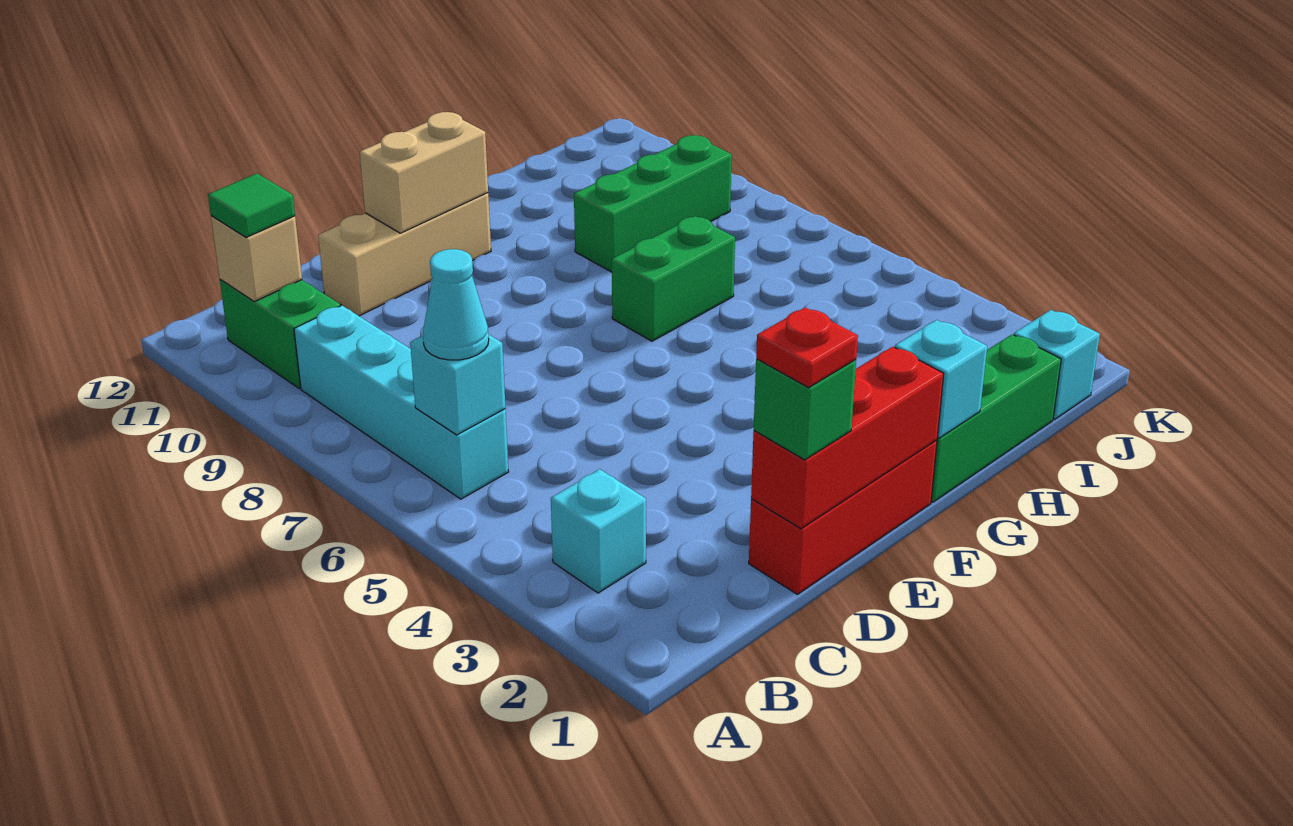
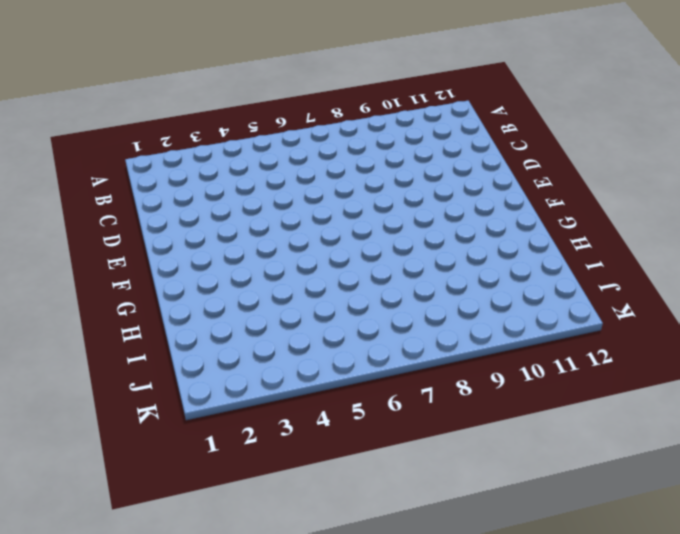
none -> cyan 1x1 brick [551,469,646,593]
none -> cyan 1x4 brick [294,306,509,499]
none -> green 1x2 brick [220,280,340,388]

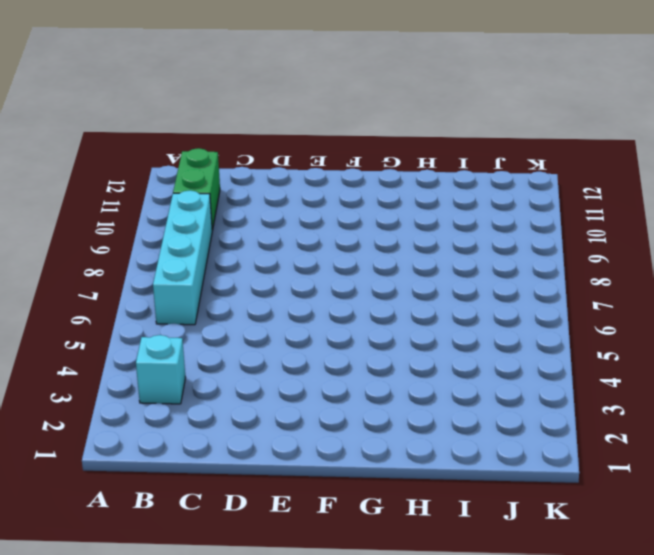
none -> red 1x3 brick [749,440,937,594]
none -> tan 1x3 brick [318,193,491,316]
none -> green 1x3 brick [931,334,1061,502]

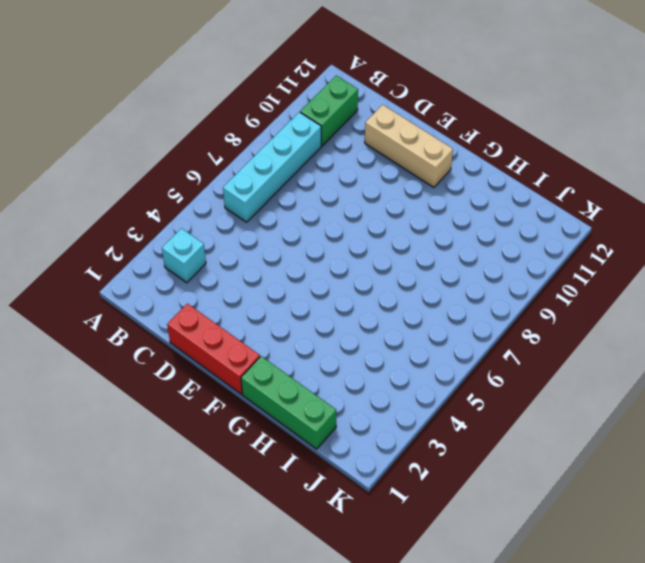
none -> green 1x2 brick [612,216,735,341]
none -> green 1x3 brick [574,135,732,272]
none -> cyan 1x1 brick [1014,310,1100,420]

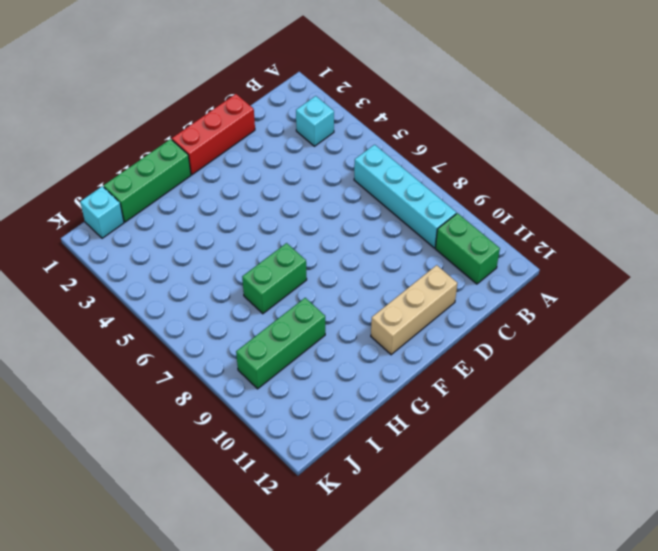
none -> cyan 1x1 brick [410,335,505,435]
none -> tan 1x1 brick [211,216,302,302]
none -> red 1x3 brick [751,347,944,529]

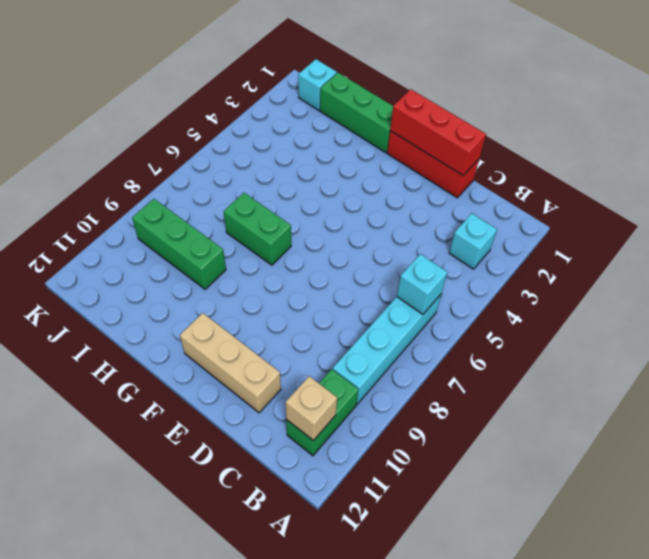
none -> tan 1x2 brick [360,112,488,233]
none -> cyan 1x1 brick [895,320,987,438]
none -> cyan 1x1 cone [423,249,489,360]

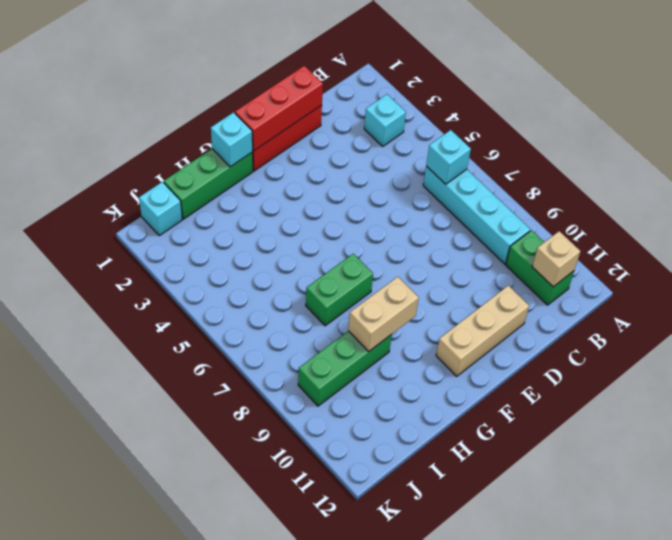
tan 1x2 brick [348,277,419,352] -> tan 1x2 brick moved to [360,112,488,233]
none -> cyan 1x1 cone [423,249,489,360]
none -> green 1x1 tile [208,173,295,238]
none -> green 1x1 brick [754,359,856,460]

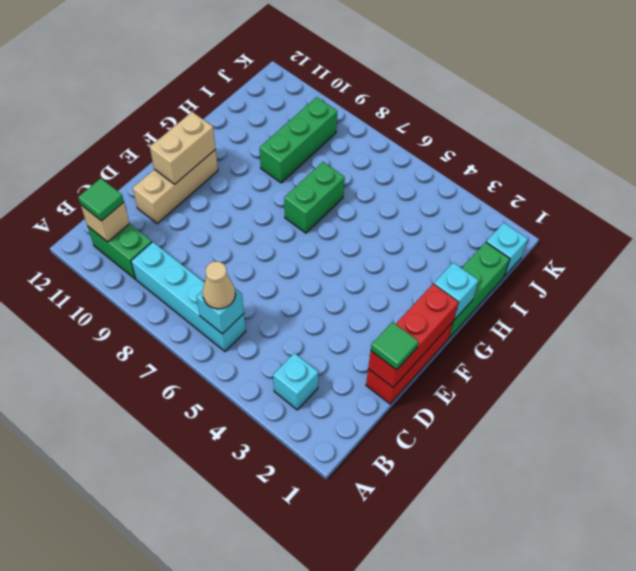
tan 1x1 cone [203,261,235,309] -> cyan 1x1 cone [423,249,489,360]
green 1x1 tile [371,322,419,370] -> green 1x1 brick [754,359,856,460]
none -> red 1x1 plate [756,307,858,388]

